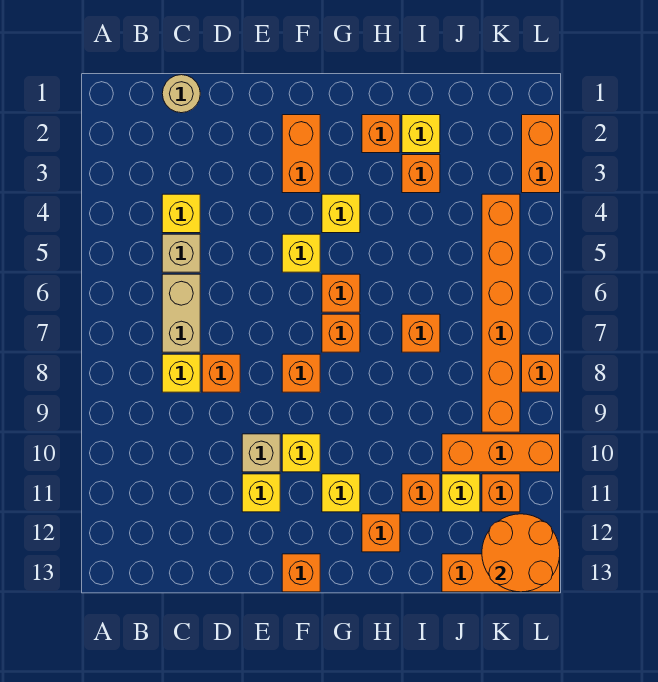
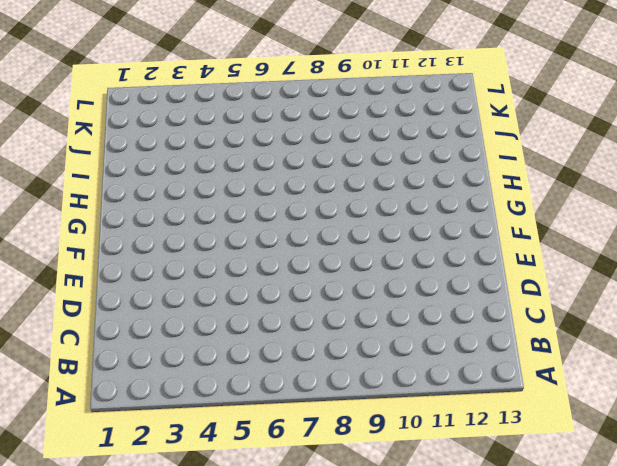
none -> tan 1x1 round brick [162,75,200,113]
none -> yellow 1x1 brick [162,194,200,233]
none -> tan 1x1 brick [162,234,200,272]
none -> tan 1x2 brick [162,274,200,352]

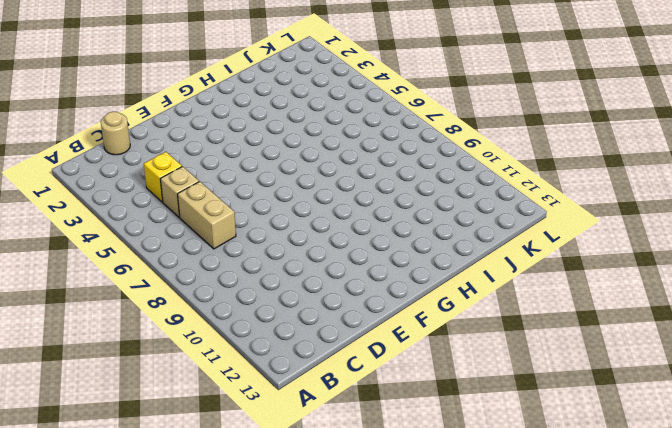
none -> yellow 1x1 brick [162,354,200,392]
none -> orange 1x1 brick [202,354,240,392]
none -> tan 1x1 brick [242,434,280,472]
none -> yellow 1x1 brick [242,474,280,512]

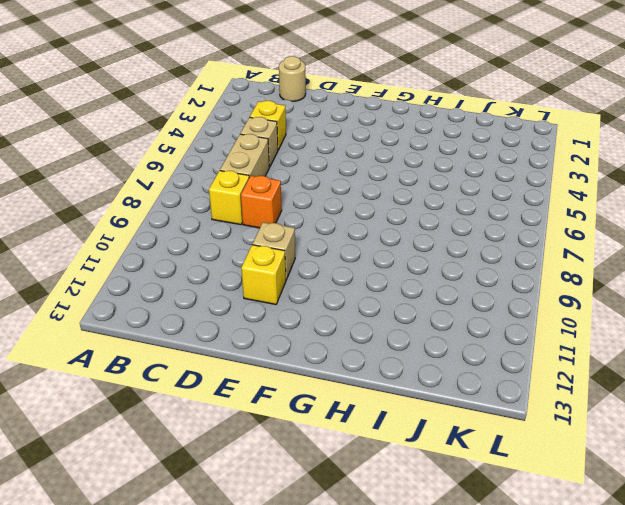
none -> orange 1x2 brick [282,115,320,193]
none -> yellow 1x1 brick [282,234,320,272]
none -> orange 1x1 brick [282,354,320,392]
none -> yellow 1x1 brick [282,434,320,472]

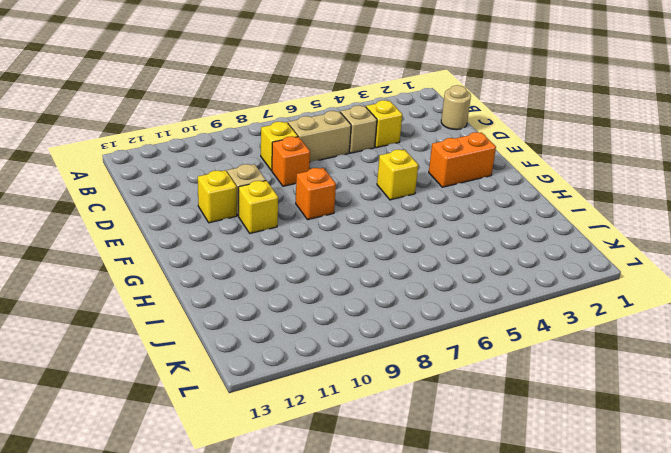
none -> orange 1x1 brick [282,554,320,592]
none -> yellow 1x1 brick [322,194,360,233]
none -> orange 1x1 brick [322,274,360,312]
none -> orange 1x1 brick [322,314,360,352]

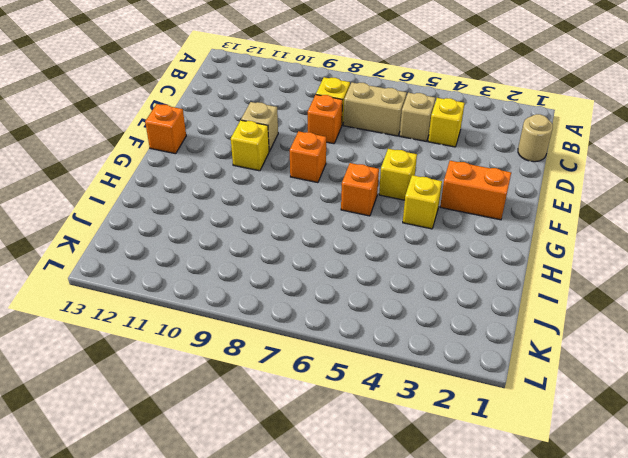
none -> yellow 1x1 brick [242,474,280,512]
none -> orange 1x1 brick [322,314,360,352]
none -> yellow 1x1 brick [322,474,360,512]
none -> orange 1x1 brick [362,115,400,153]

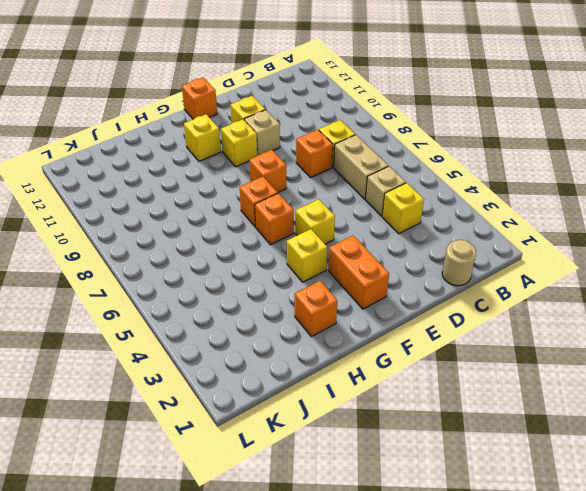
none -> orange 1x1 brick [362,514,400,552]
none -> yellow 1x1 brick [402,115,440,153]
none -> orange 1x1 brick [402,155,440,193]
none -> orange 1x1 brick [402,314,440,352]

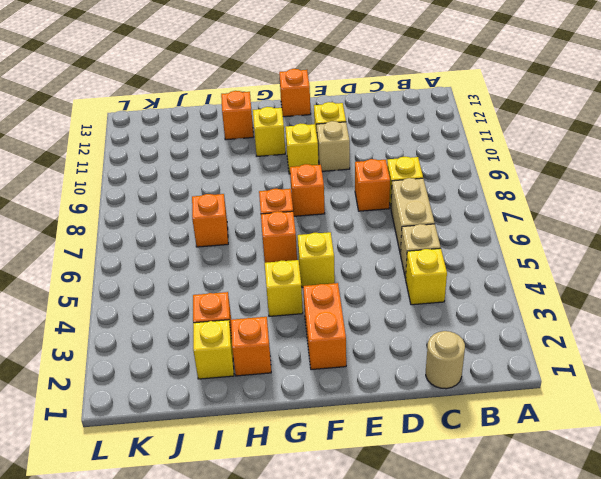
none -> orange 1x1 brick [402,474,440,512]
none -> orange 1x3 brick [442,434,560,472]
none -> yellow 1x1 brick [442,474,480,512]
none -> orange 1x3 brick [442,554,560,592]

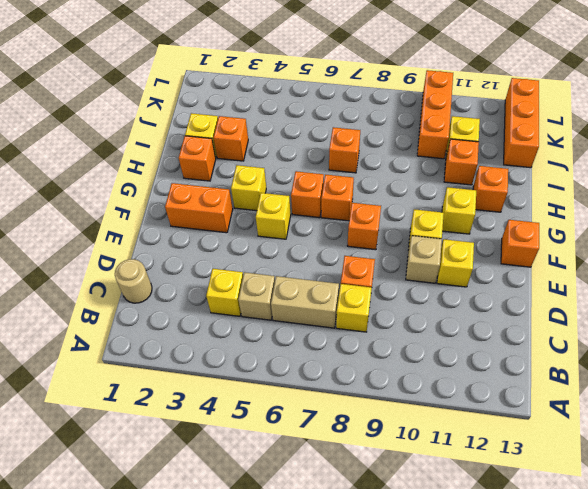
none -> orange 1x6 brick [482,194,520,432]
none -> orange 1x1 brick [482,474,520,512]
none -> orange 1x2 brick [522,115,560,193]
none -> orange 1x1 brick [522,354,560,392]

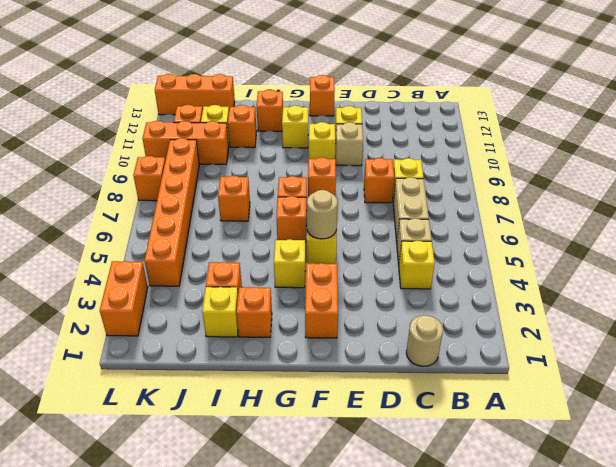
tan 1x1 round brick [307,190,338,239] -> none
none -> orange 2x2 round brick [482,514,560,592]

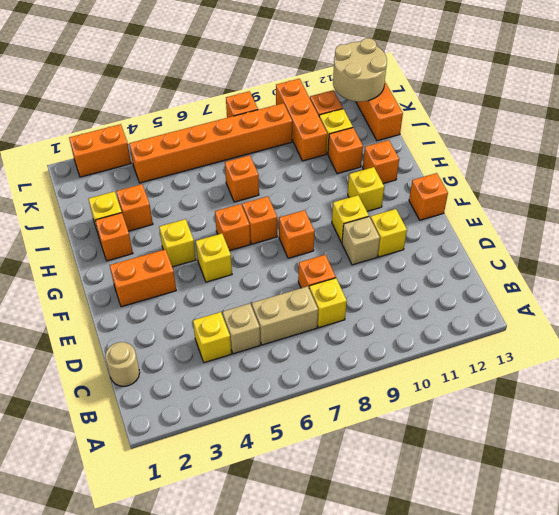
tan 2x2 round brick [333,38,387,102] -> orange 2x2 round brick [482,514,560,592]

